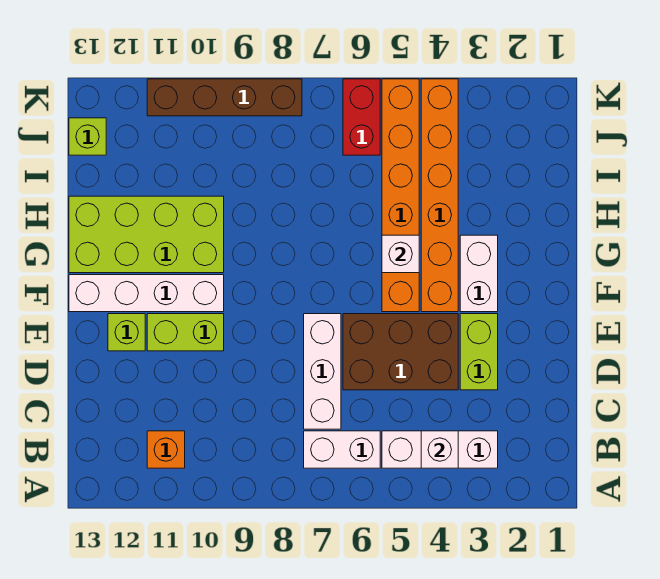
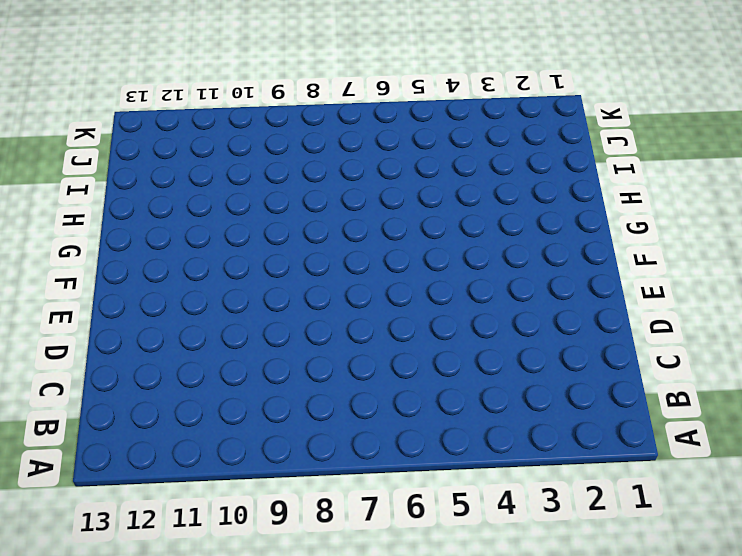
none -> white 1x3 brick [382,431,498,468]
none -> white 1x2 brick [304,431,380,468]
none -> orange 1x1 brick [147,431,185,468]

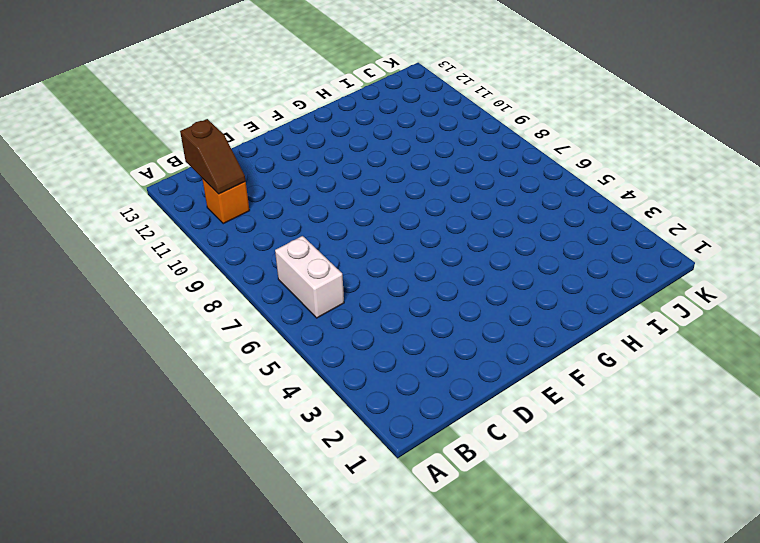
brown 1x2 slope [180,119,246,194] -> none
none -> white 1x3 brick [382,431,498,468]
none -> white 1x3 brick [304,314,341,429]
none -> lime 1x2 brick [460,314,498,390]

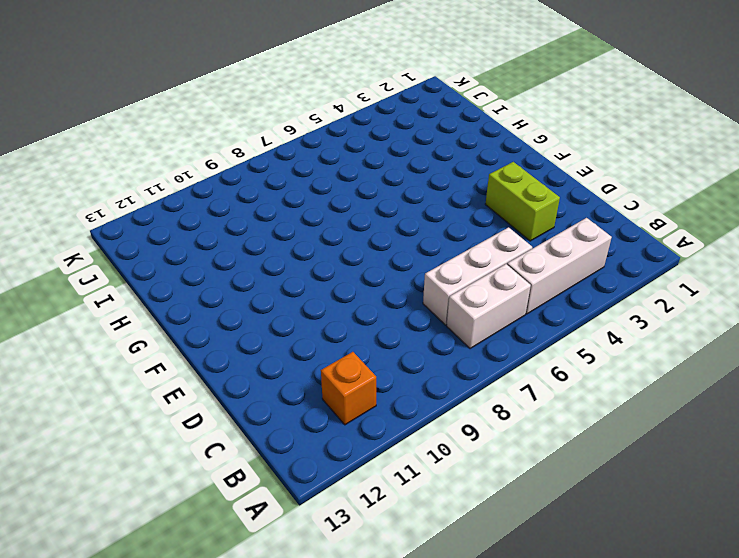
white 1x3 brick [423,227,532,325] -> white 1x3 brick turned to [304,314,341,429]
none -> brown 2x3 brick [343,314,458,390]
none -> lime 1x2 brick [147,314,224,351]
none -> lime 1x1 brick [108,314,145,351]

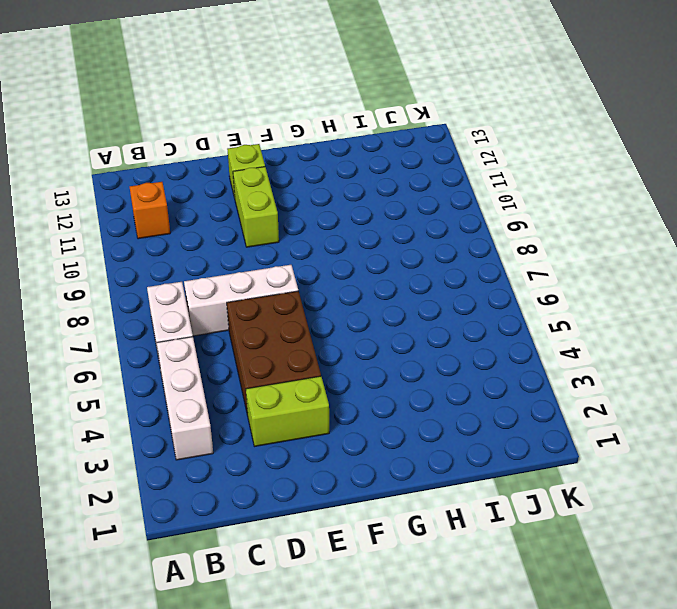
none -> white 1x2 brick [460,235,498,312]
none -> orange 1x6 brick [421,79,458,312]
none -> orange 1x6 brick [382,79,419,312]

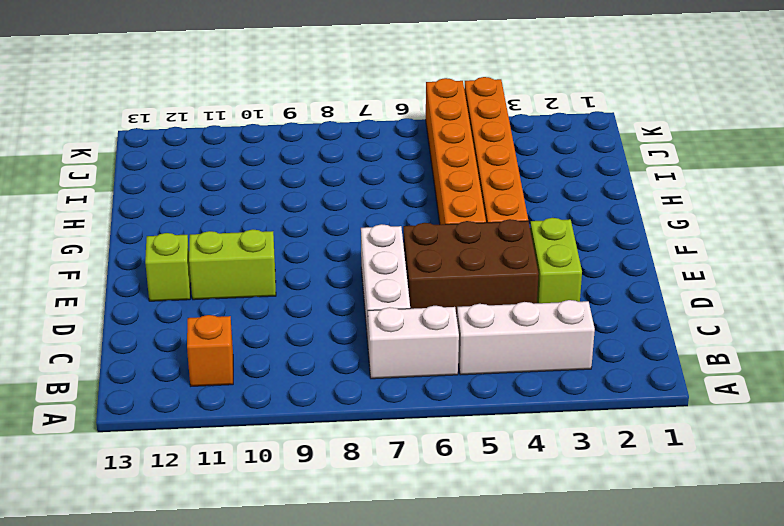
none -> white 1x2 brick [460,235,498,312]
none -> white 1x4 brick [69,275,224,312]
none -> lime 2x4 brick [69,196,224,273]

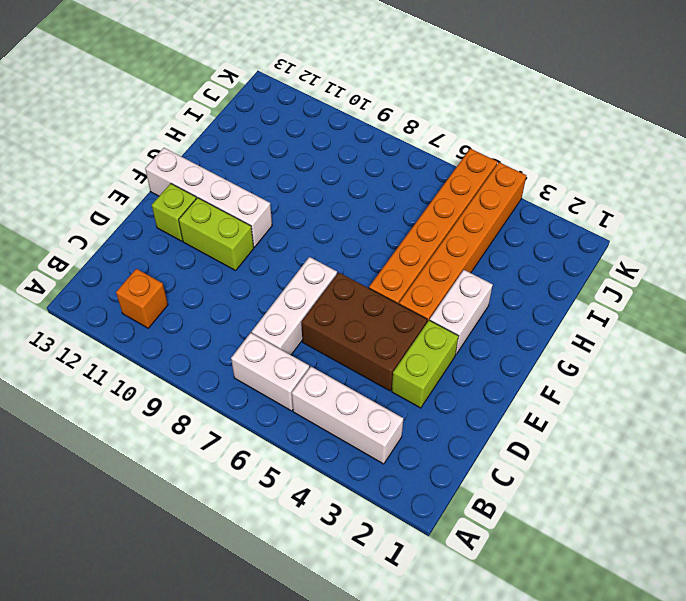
none -> lime 2x4 brick [69,196,224,273]
none -> red 1x2 brick [343,79,380,155]
none -> lime 1x1 brick [69,118,106,155]

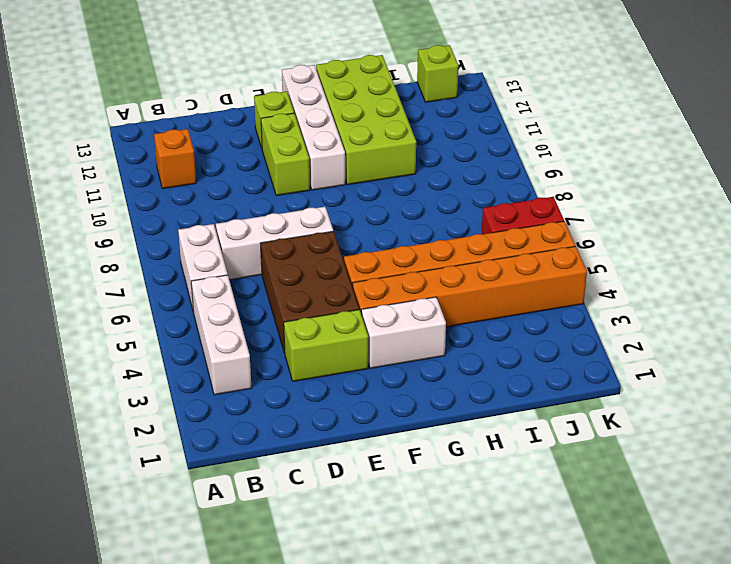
none -> brown 1x4 brick [147,79,302,116]
none -> white 1x1 brick [421,431,458,468]
none -> white 1x1 brick [382,235,419,273]

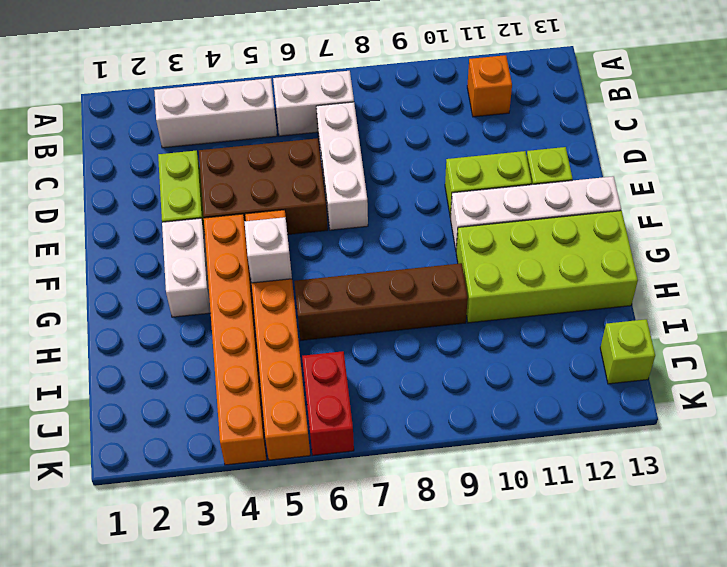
brown 1x4 brick [294,263,468,340] -> brown 1x4 brick moved to [147,79,302,116]
none -> white 1x1 brick [421,431,458,468]

